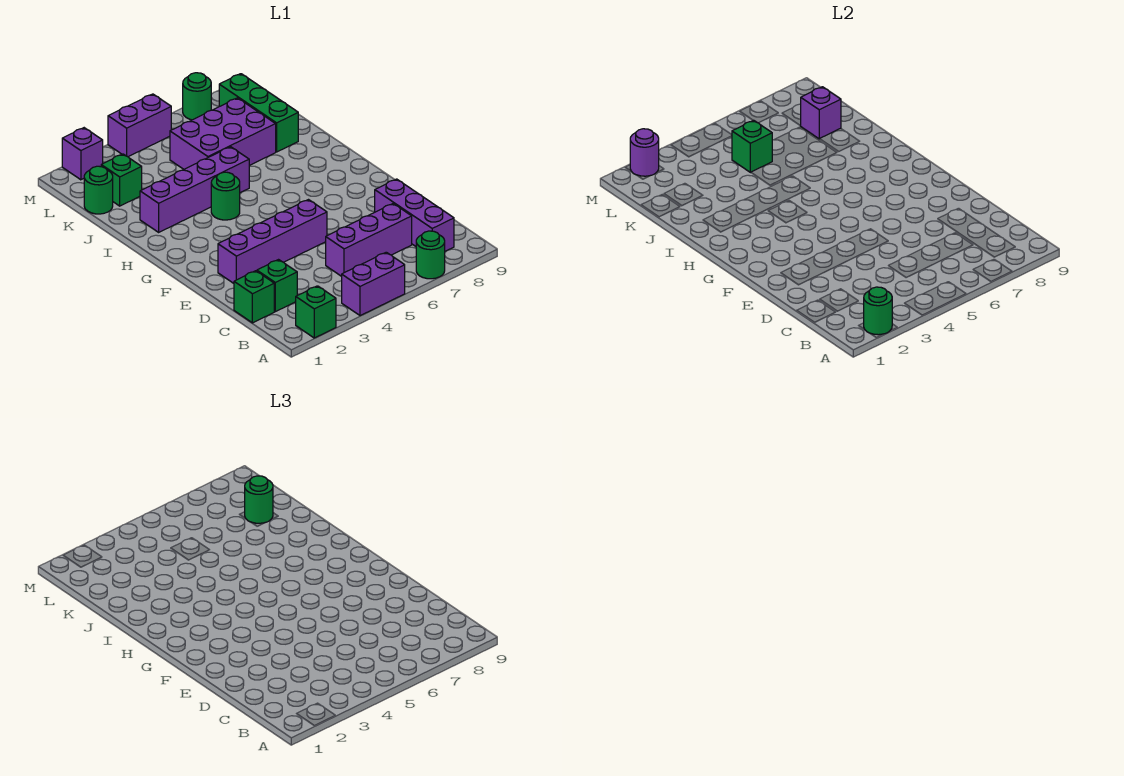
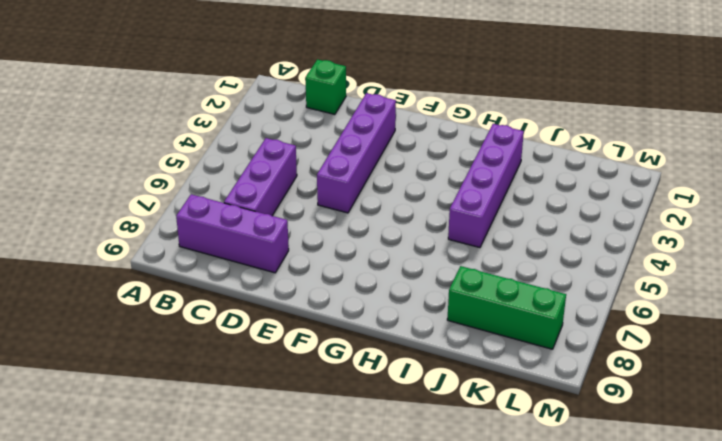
none -> green 1x1 brick [296,286,336,338]
none -> purple 1x2 brick [342,252,405,316]
none -> green 1x1 round brick [416,231,445,279]

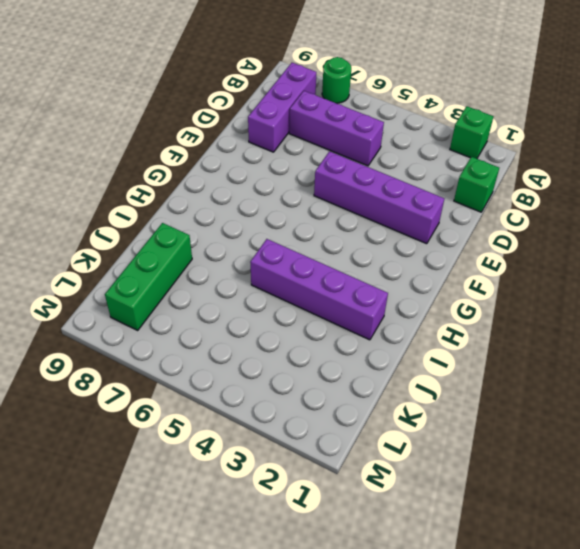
none -> purple 1x2 brick [342,252,405,316]
none -> green 1x1 brick [257,260,297,312]
none -> green 1x1 round brick [211,172,240,220]

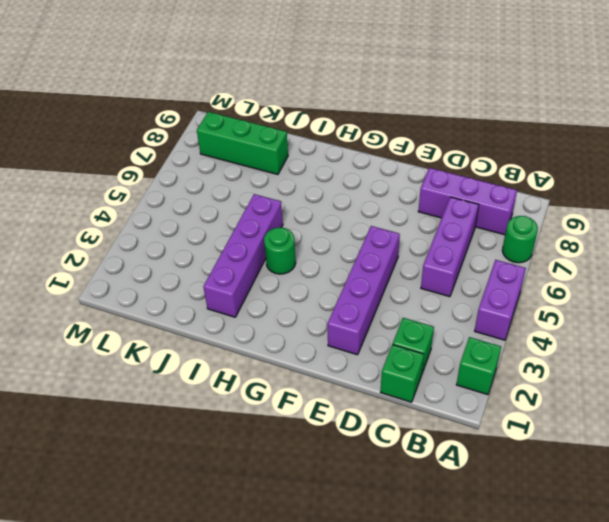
none -> purple 2x3 brick [170,98,276,169]
none -> green 1x1 round brick [84,166,113,214]
none -> green 1x1 brick [101,154,142,206]

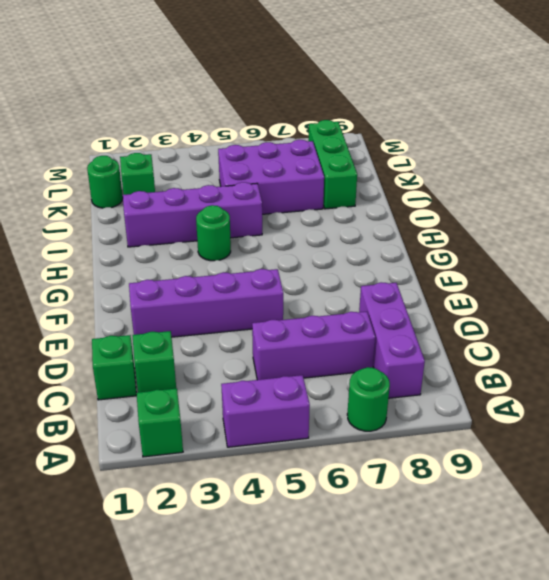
none -> purple 1x1 brick [62,128,103,180]
none -> purple 1x2 brick [108,94,172,157]
none -> green 1x1 round brick [183,73,211,120]

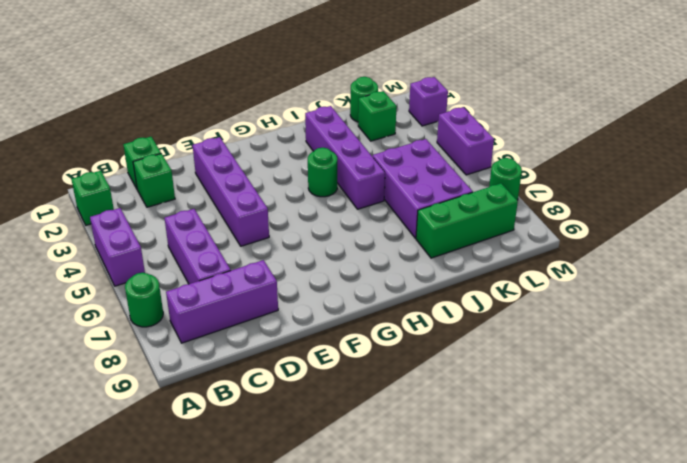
none -> green 1x1 round brick [864,287,892,335]
none -> green 1x1 brick [732,120,772,172]
none -> purple 1x1 brick [801,87,841,139]

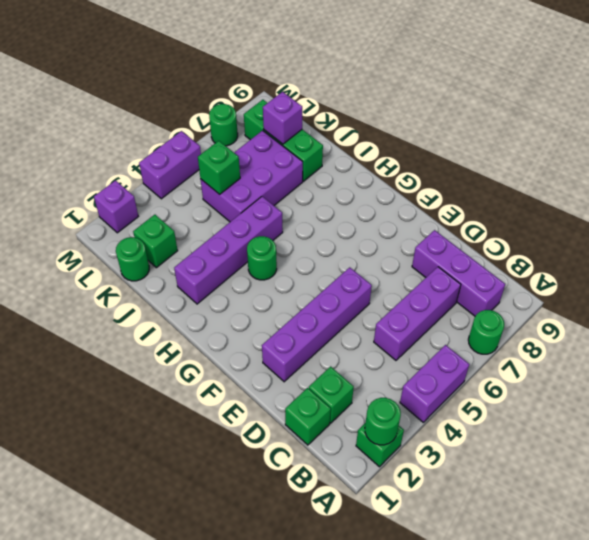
none -> purple 1x1 round brick [630,129,659,176]
none -> green 1x1 round brick [245,476,273,523]

